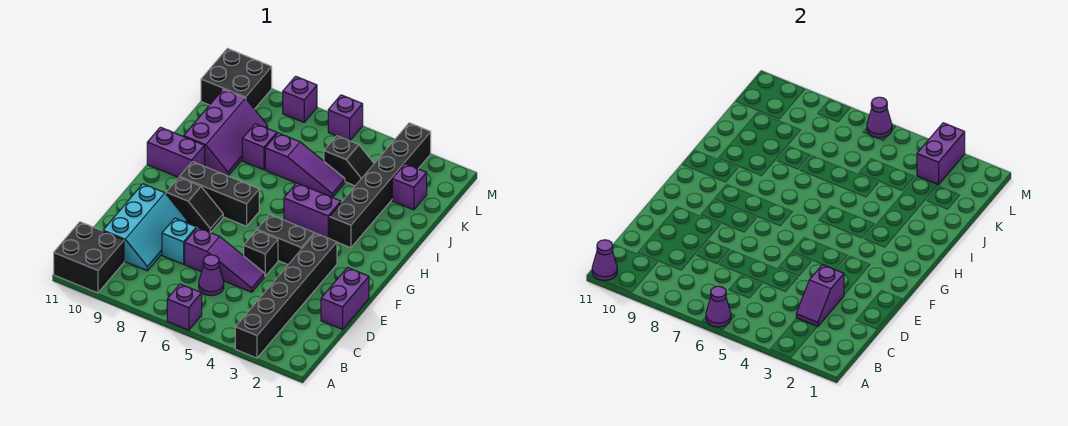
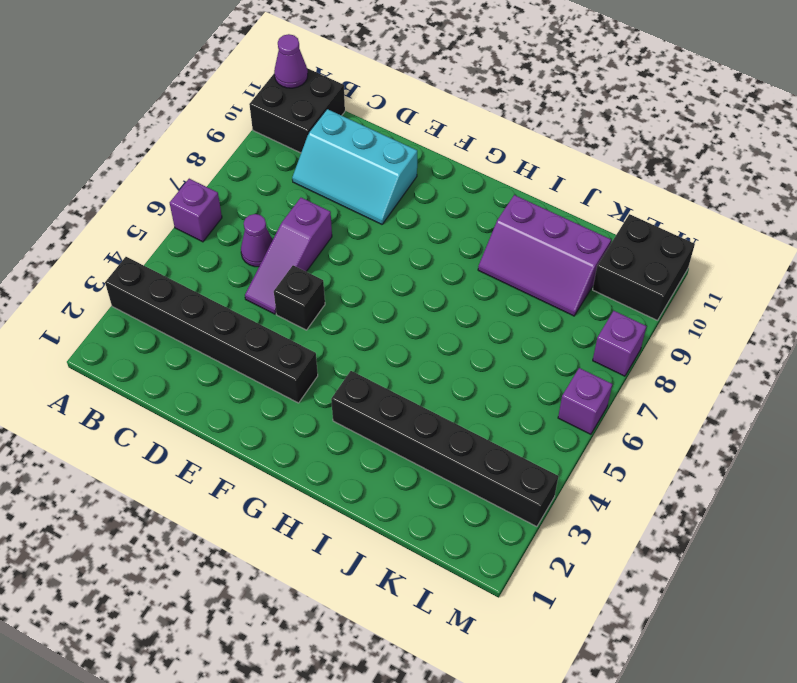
none -> purple 1x2 brick [321,268,369,329]
none -> cyan 1x1 brick [162,218,196,264]
none -> black 1x2 brick [257,215,314,264]

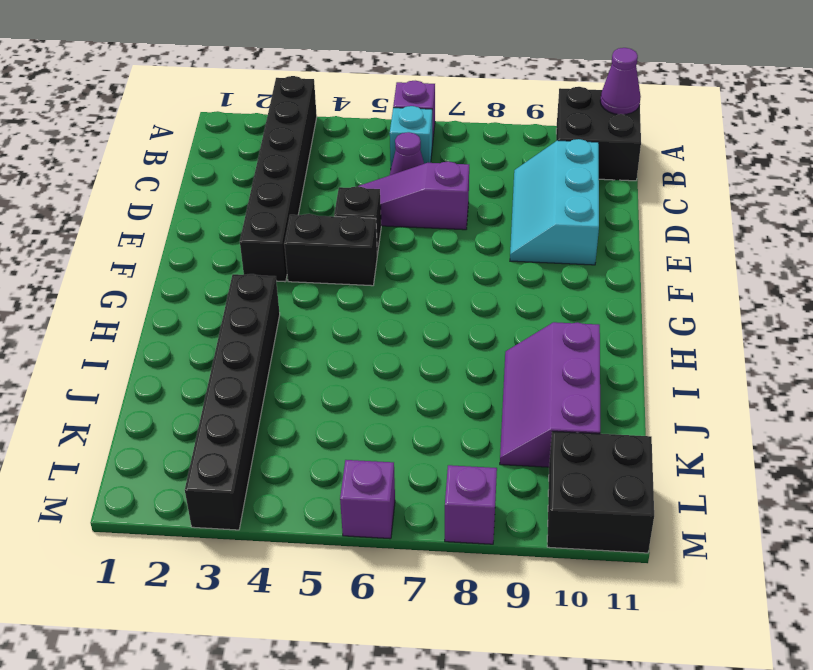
cyan 1x1 brick [390,106,432,167] -> cyan 1x1 brick moved to [162,218,196,264]
none -> purple 1x2 brick [321,268,369,329]
none -> black 1x2 slope [166,177,223,233]
none -> black 1x3 brick [180,162,259,226]

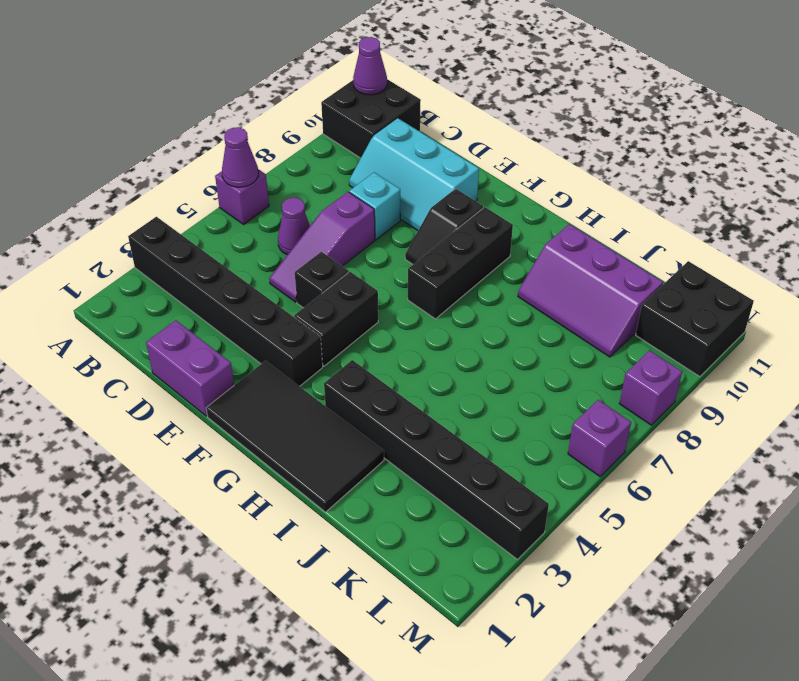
black 2x4 tile [206,361,384,512] -> none
none -> purple 1x2 brick [284,183,341,238]
none -> purple 1x2 brick [147,127,205,177]
none -> purple 1x3 slope [265,133,345,197]

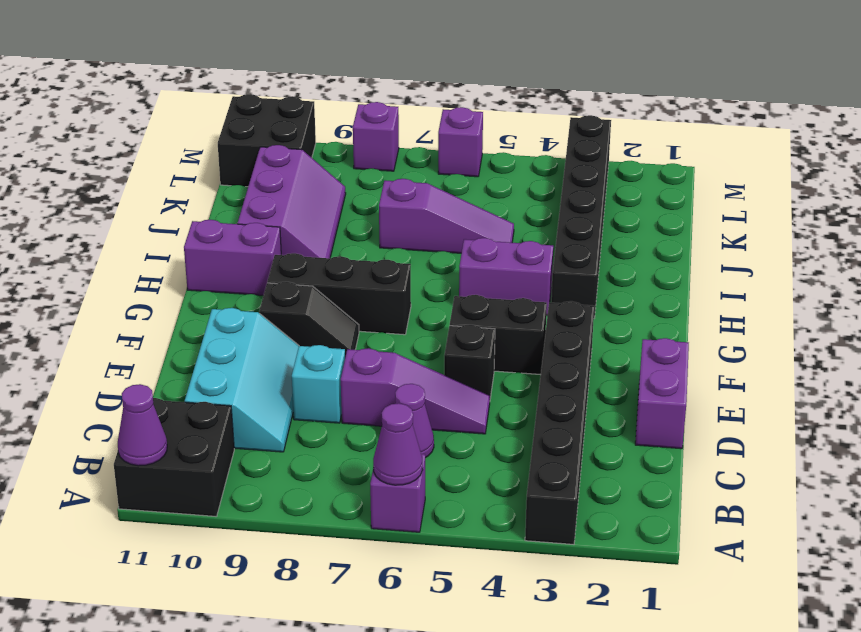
none -> purple 1x1 brick [242,124,277,170]
none -> purple 1x1 brick [392,164,427,210]
none -> black 1x2 slope [324,136,374,186]

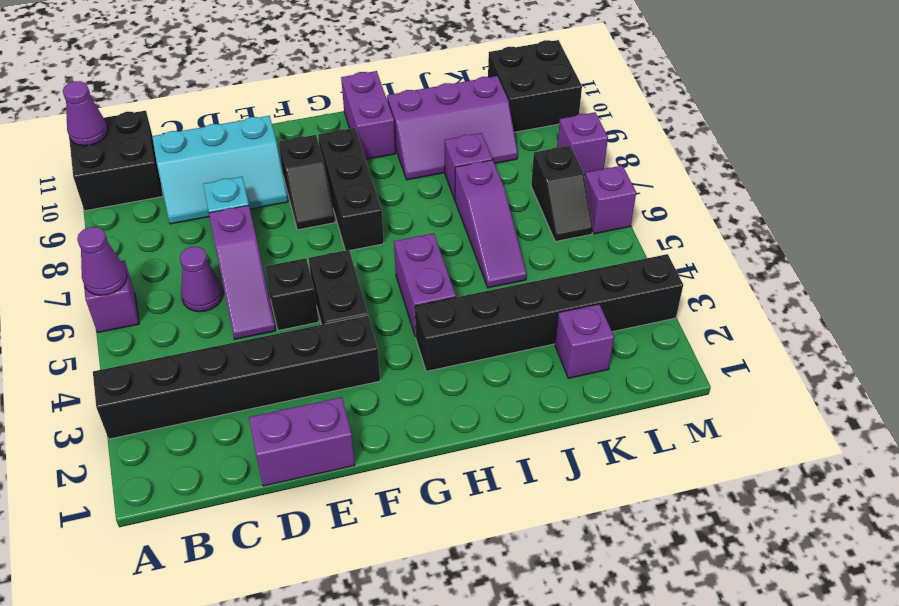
black 1x2 slope [531,146,593,241] -> black 1x2 slope moved to [324,136,374,186]
none -> purple 1x2 slope [796,265,844,327]
none -> purple 1x2 brick [917,123,965,185]
none -> purple 1x1 cone [867,97,892,138]

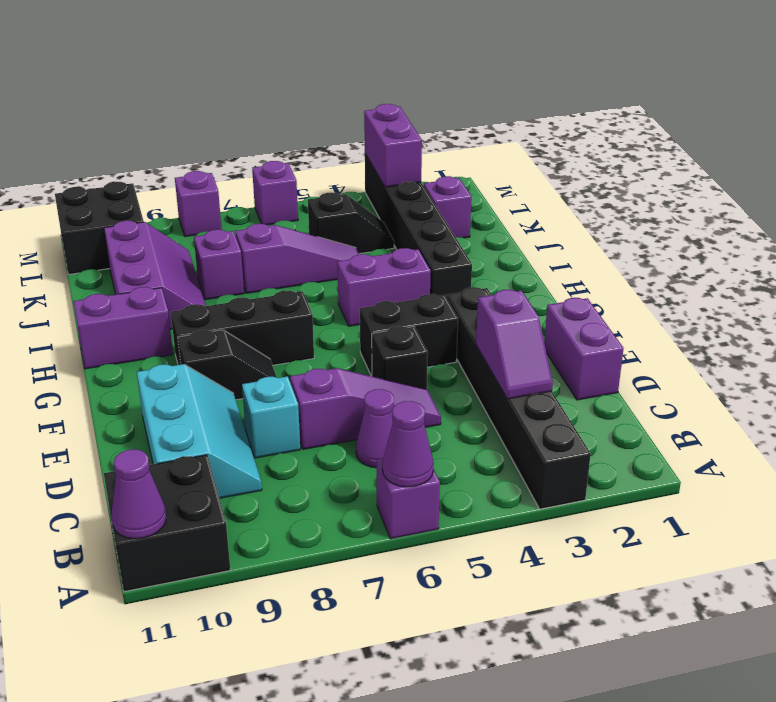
none -> purple 1x1 cone [867,97,892,138]

